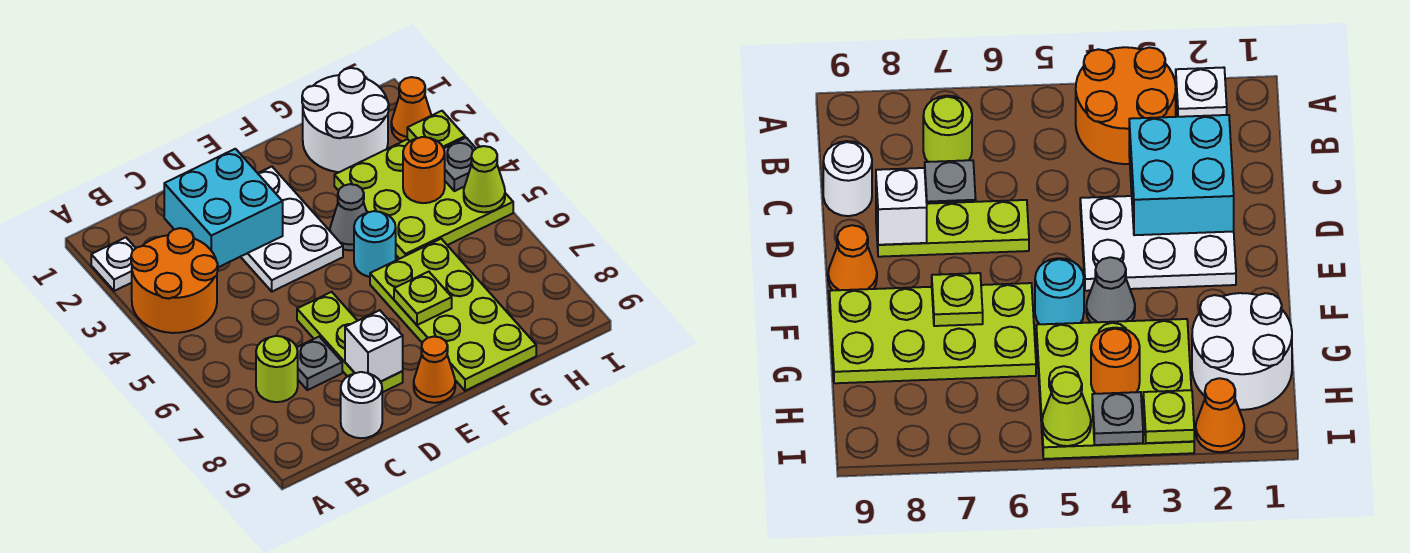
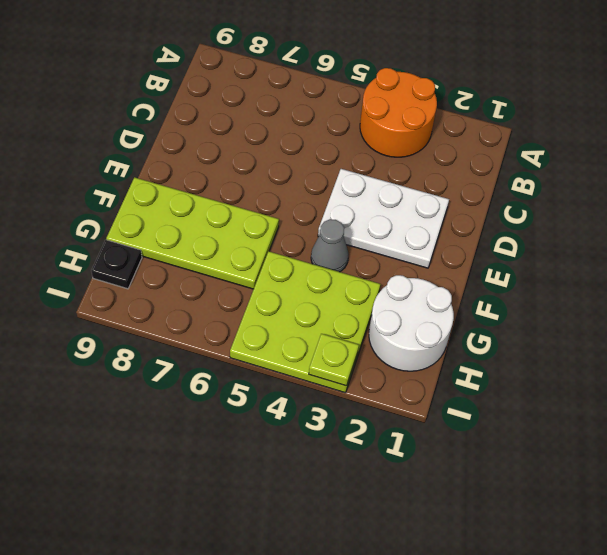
black 1x1 plate [91,240,142,289] -> none
none -> white 1x1 plate [91,237,136,291]
none -> lime 1x1 round brick [256,336,298,402]
none -> grey 1x1 plate [297,337,342,390]

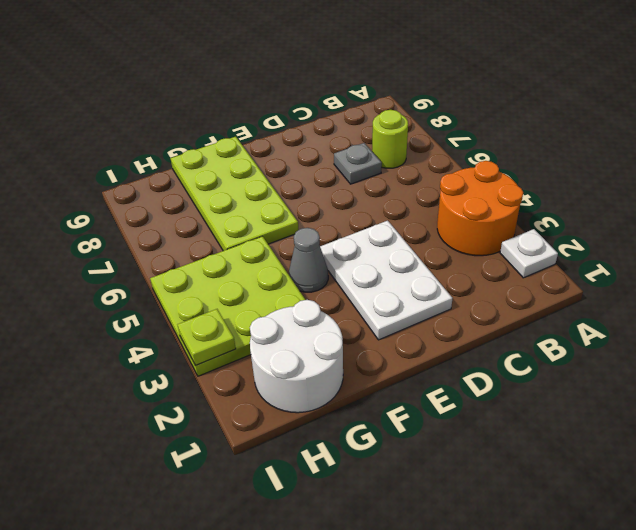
none -> white 1x1 round brick [341,372,382,438]
none -> lime 1x3 plate [297,292,403,392]
none -> orange 1x1 cone [414,337,455,403]

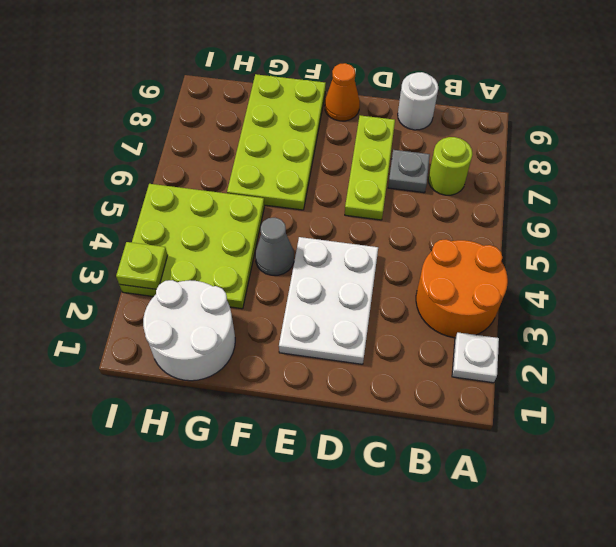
none -> cyan 1x1 round brick [354,211,396,277]
none -> orange 1x1 cone [391,77,431,141]
none -> cyan 2x2 brick [164,149,283,267]

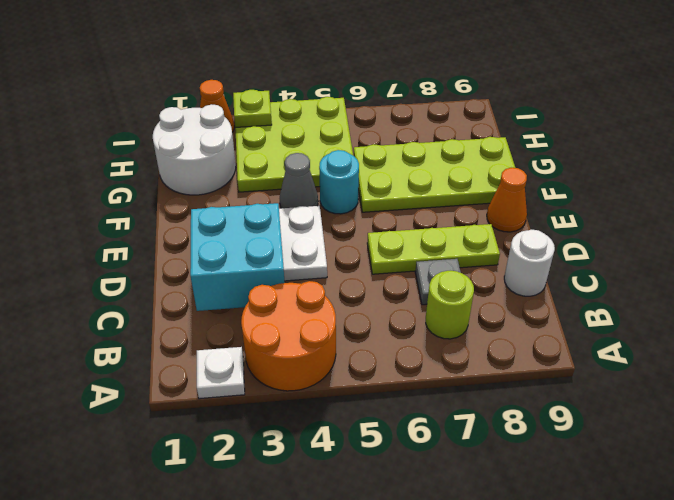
none -> white 1x1 brick [345,310,403,382]
none -> lime 1x1 plate [394,272,452,325]
none -> orange 1x1 round brick [403,137,445,203]

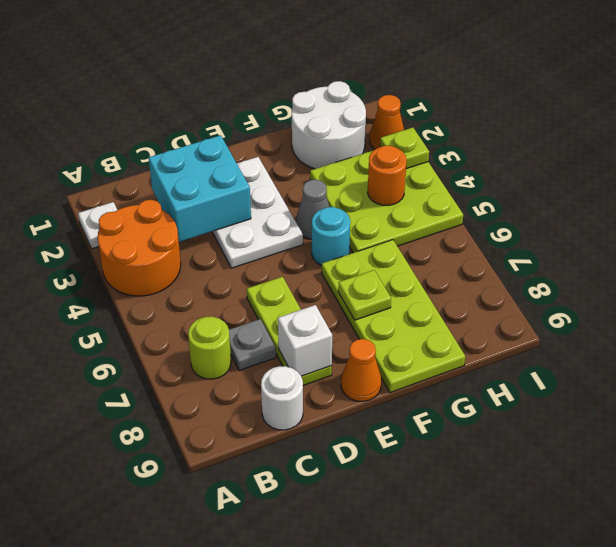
none -> grey 1x1 plate [444,138,476,191]
none -> lime 1x1 cone [464,146,505,212]

